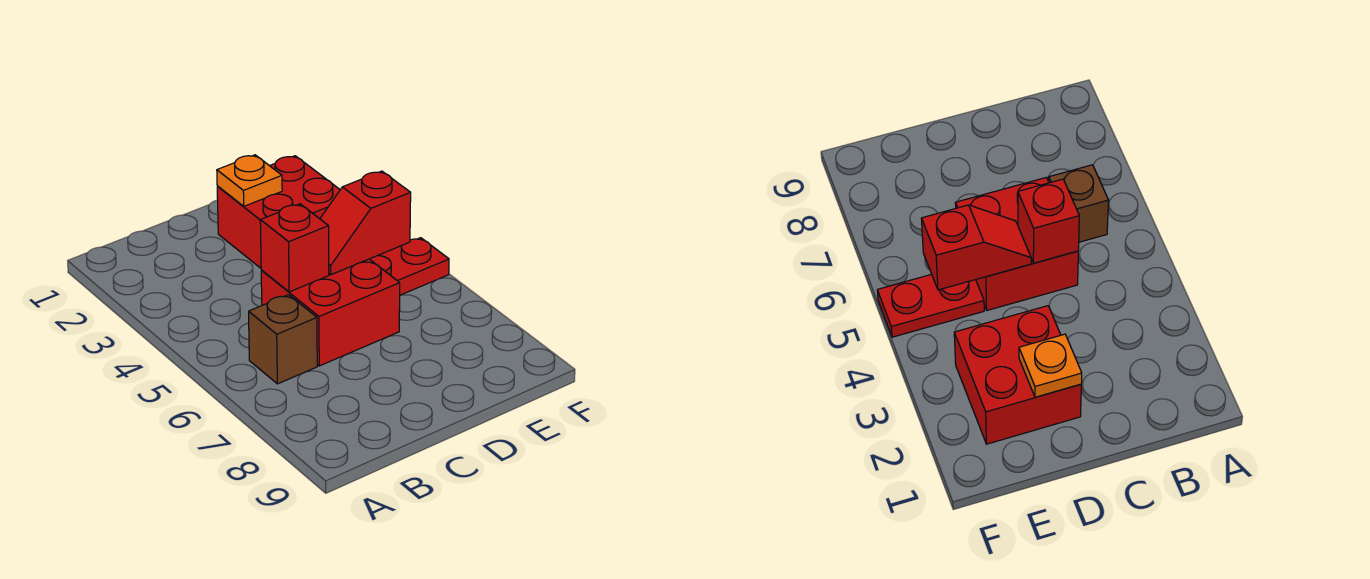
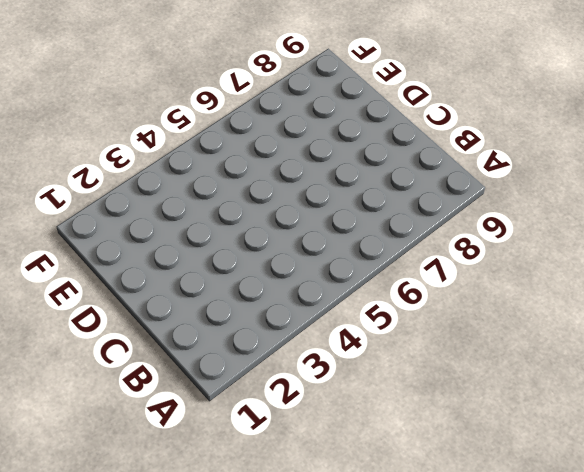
none -> brown 1x1 brick [249,295,317,384]
none -> red 2x2 brick [261,259,400,366]

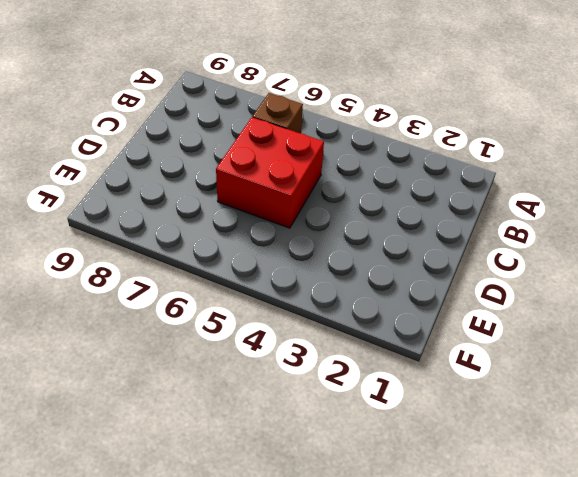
none -> red 2x2 brick [217,156,340,268]
none -> red 1x2 plate [370,238,449,295]

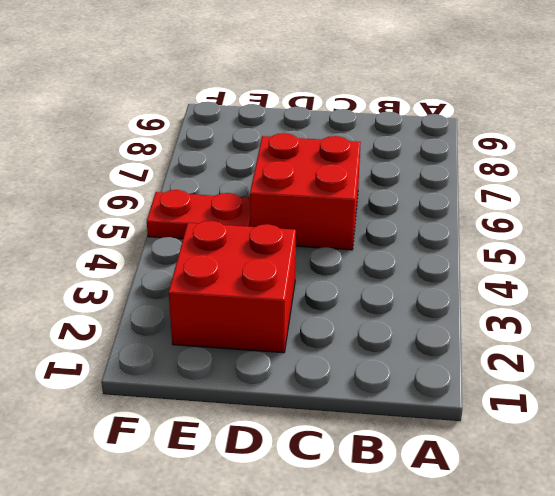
none -> brown 1x1 brick [249,295,317,384]
none -> red 1x1 brick [260,204,329,292]

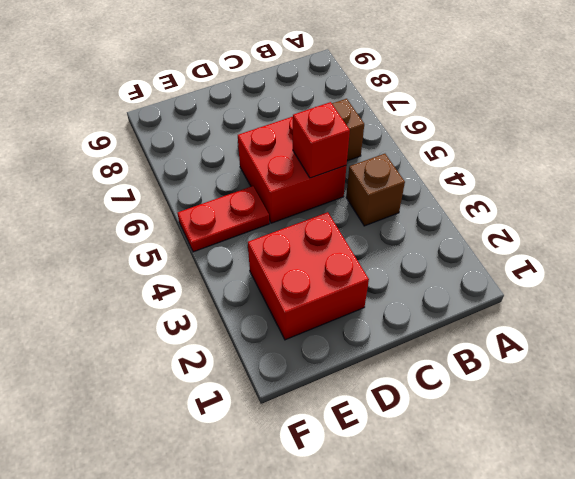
brown 1x1 brick [346,154,405,226] -> none
none -> orange 1x1 plate [217,155,282,206]
none -> red 1x2 slope [320,171,411,275]

